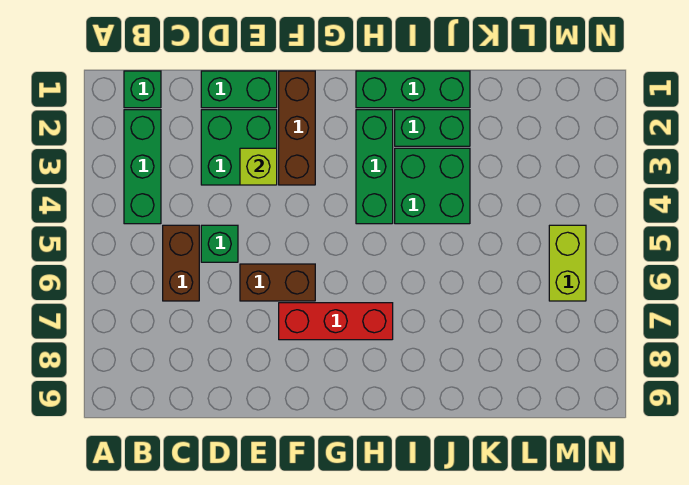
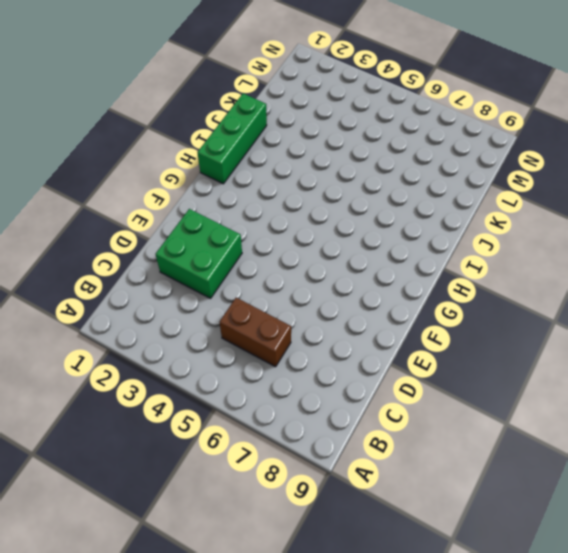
none -> green 1x1 brick [124,71,161,108]
none -> green 1x3 brick [124,110,161,224]
none -> green 1x2 brick [201,71,277,108]

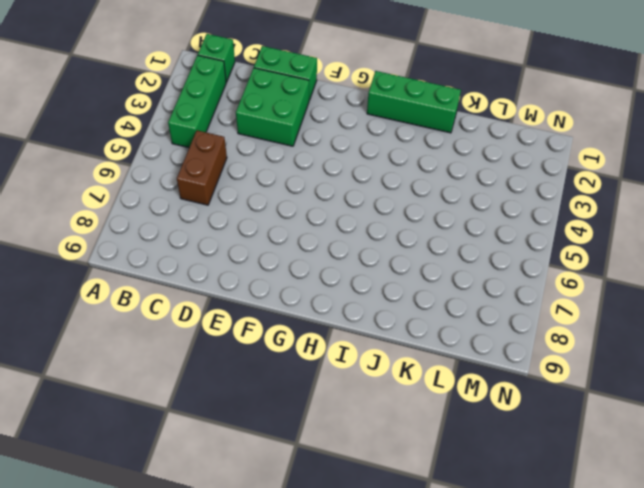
none -> green 1x1 brick [201,225,238,262]
none -> brown 1x2 brick [240,264,315,301]
none -> brown 1x3 brick [279,71,315,185]

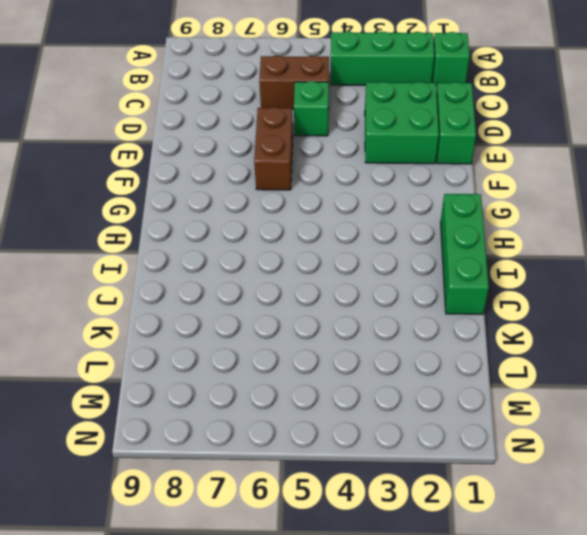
none -> brown 1x3 brick [279,71,315,185]
none -> red 1x3 brick [279,303,393,340]
none -> green 1x3 brick [356,110,393,224]

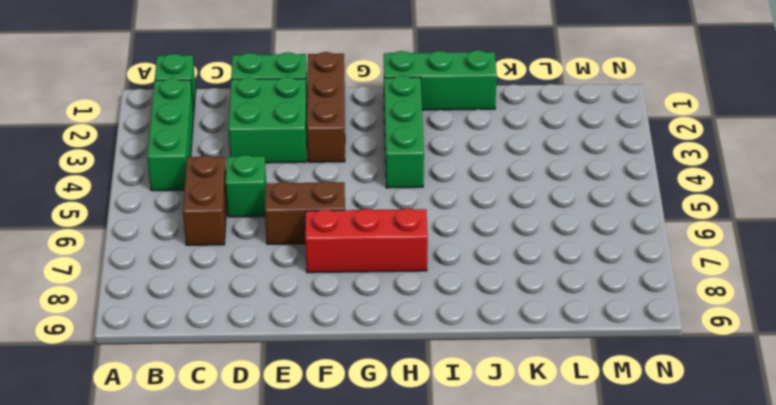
none -> green 1x2 brick [395,110,470,146]
none -> green 2x2 brick [395,148,470,224]
none -> lime 1x2 brick [549,225,586,301]

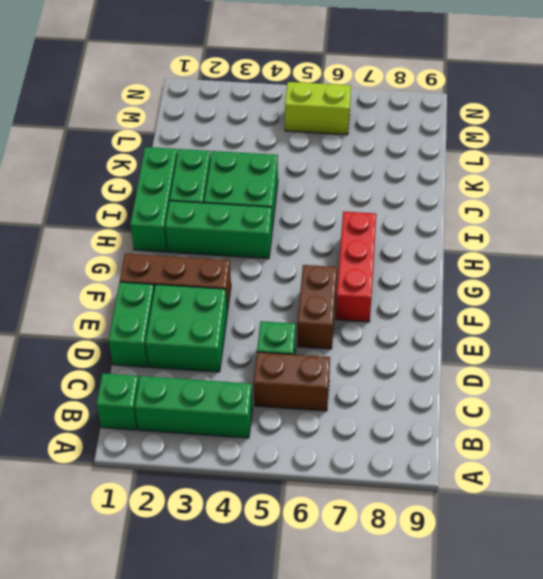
none -> lime 1x1 brick [240,148,277,185]

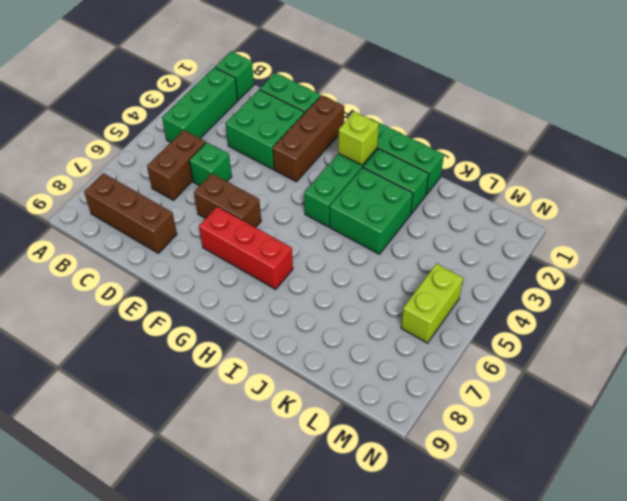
brown 1x3 brick [84,173,177,253] -> none
lime 1x1 brick [338,112,379,165] -> lime 1x1 brick moved to [240,148,277,185]

